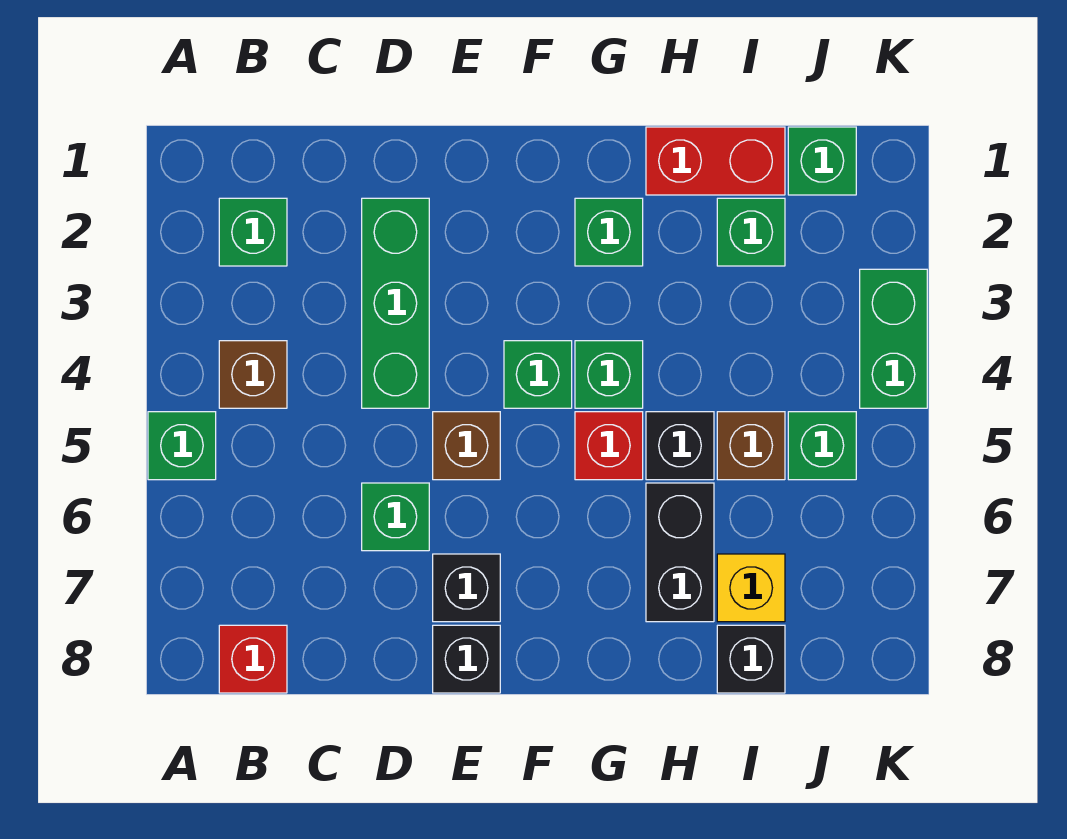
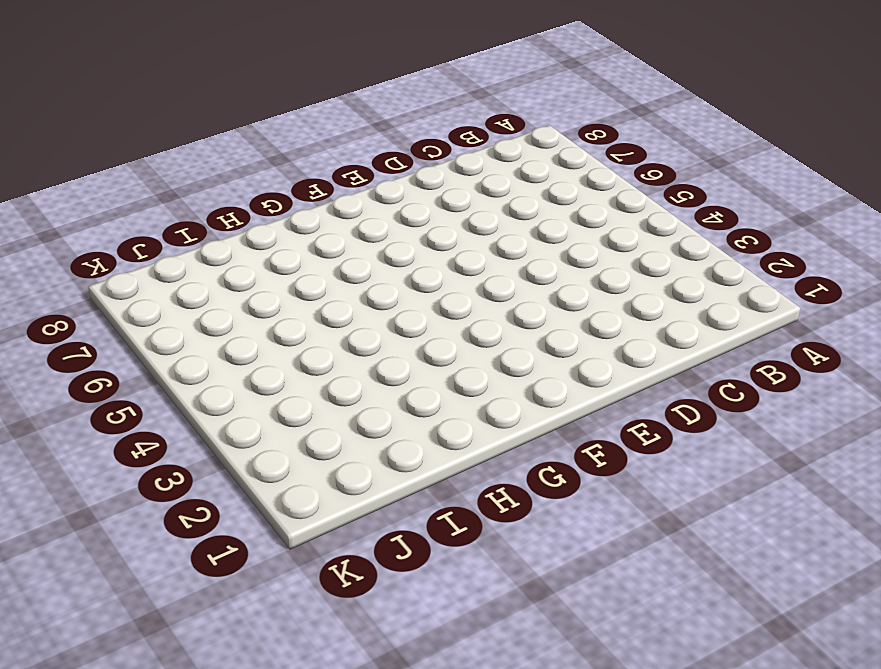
none -> green 1x1 brick [148,412,216,480]
none -> green 1x1 brick [219,198,287,266]
none -> brown 1x1 brick [219,341,287,408]

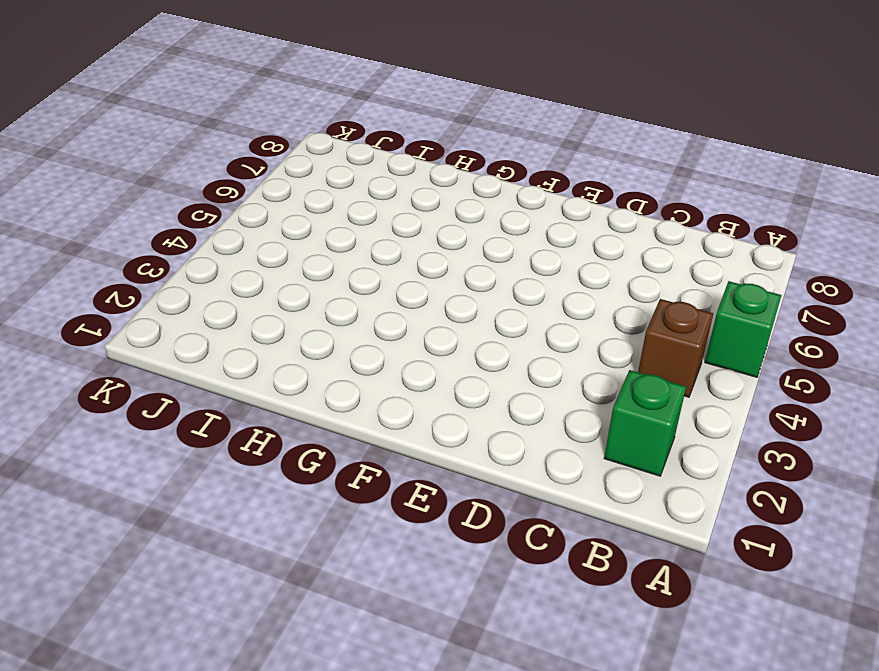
none -> red 1x1 brick [219,625,287,693]
none -> green 1x3 brick [362,198,429,408]
none -> green 1x1 brick [362,483,429,551]

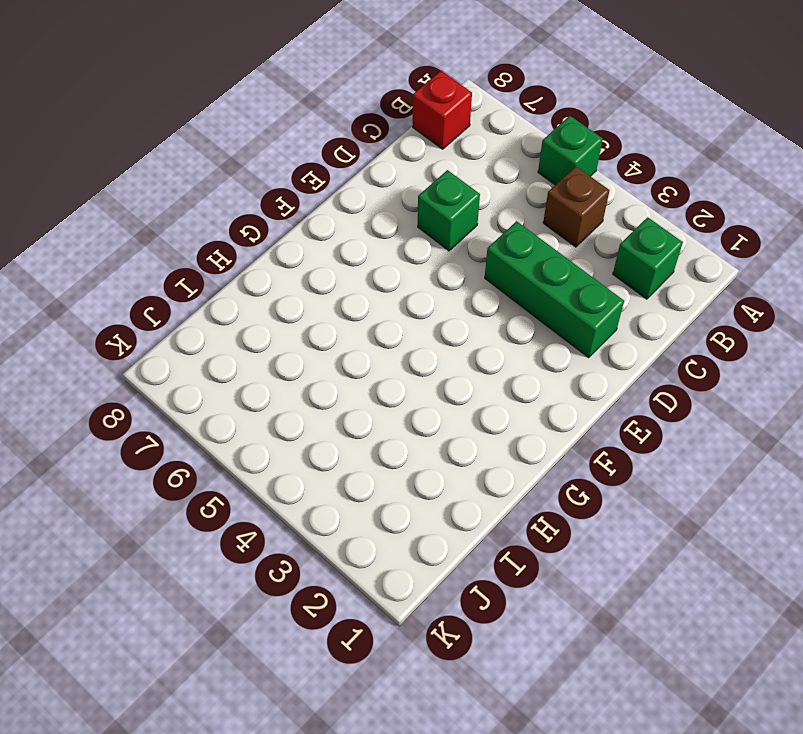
none -> brown 1x1 brick [433,412,500,480]
none -> black 1x1 brick [433,554,500,622]
none -> black 1x1 brick [433,625,500,693]

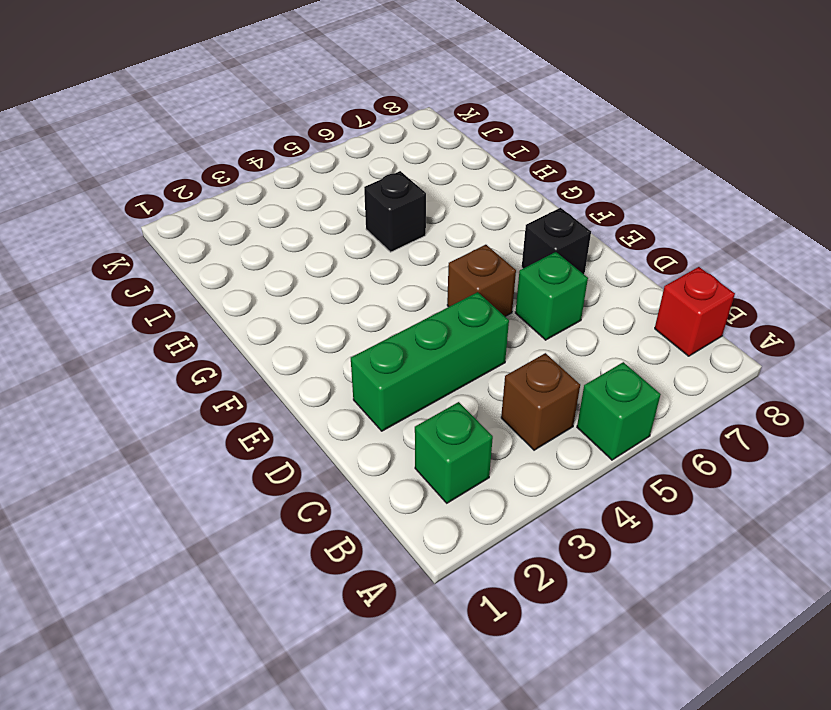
none -> black 1x1 brick [433,625,500,693]
none -> green 1x1 brick [504,341,572,408]
none -> green 1x1 brick [575,198,643,266]

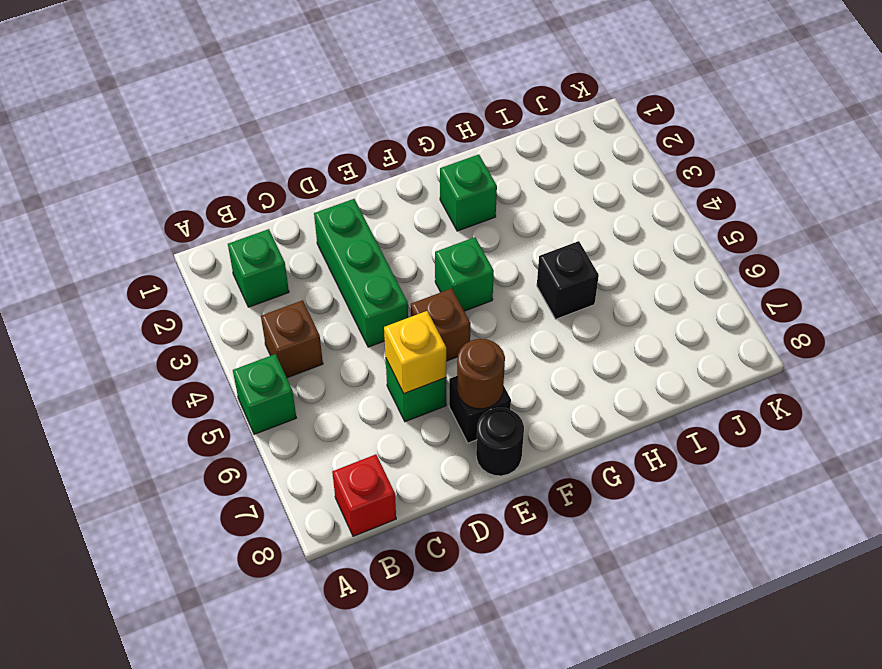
yellow 1x1 brick [384,311,446,394] -> yellow 1x1 brick moved to [717,554,785,622]
brown 1x1 round brick [457,339,505,409] -> none
black 1x1 round brick [476,408,524,476] -> black 1x1 brick [433,625,500,693]
none -> green 1x1 brick [575,341,643,408]
none -> red 1x1 brick [575,412,643,480]
none -> red 1x2 brick [646,127,785,195]

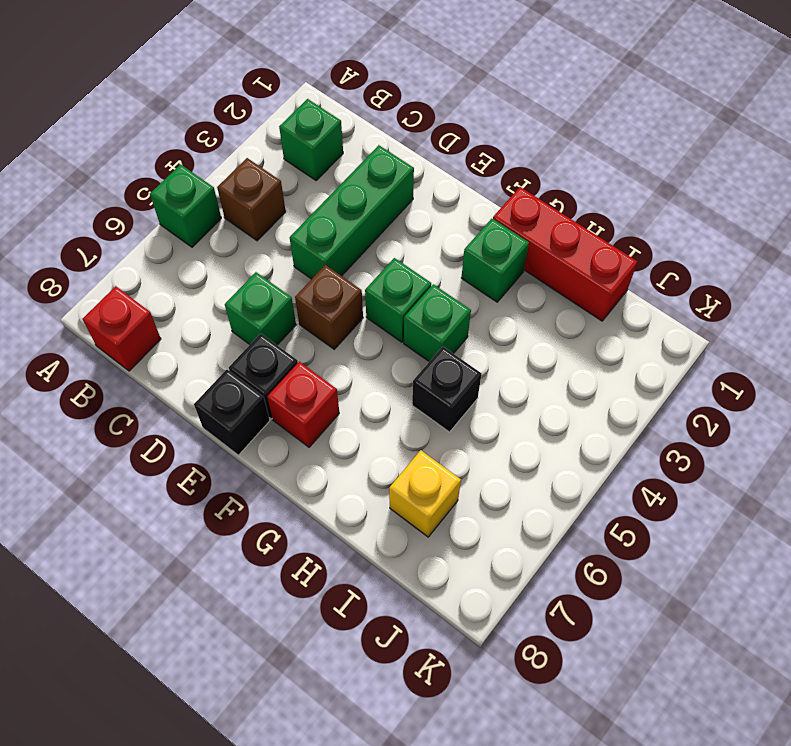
red 1x1 brick [267,362,339,447] -> red 1x1 brick moved to [575,412,643,480]
red 1x3 brick [493,187,637,321] -> red 1x2 brick [646,127,785,195]
none -> black 1x2 brick [646,483,714,622]
none -> green 1x1 brick [717,198,785,266]
none -> brown 1x1 brick [717,412,785,480]

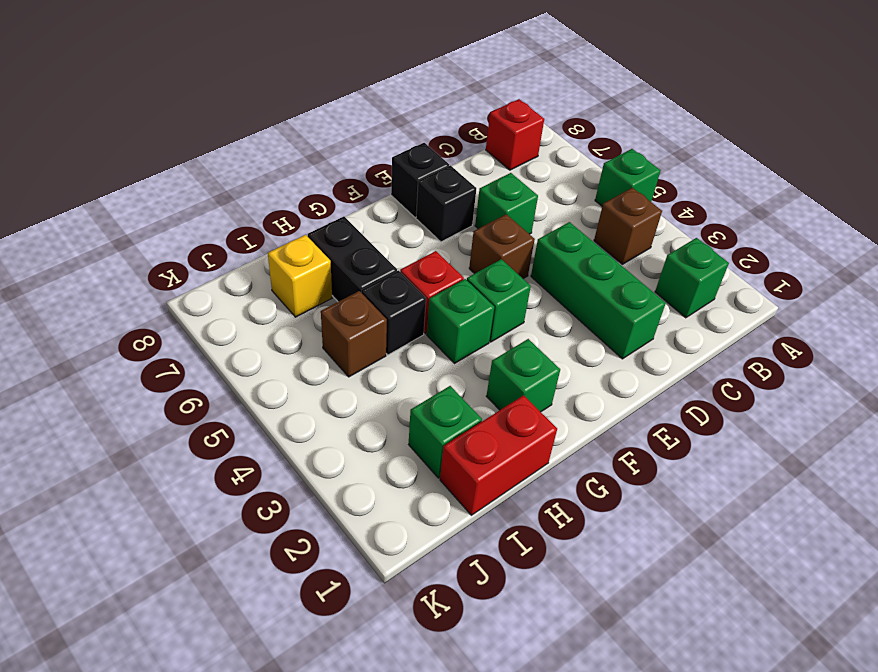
none -> black 1x1 brick [717,625,785,693]
none -> green 1x1 brick [788,127,856,195]
none -> green 1x1 brick [788,412,856,480]

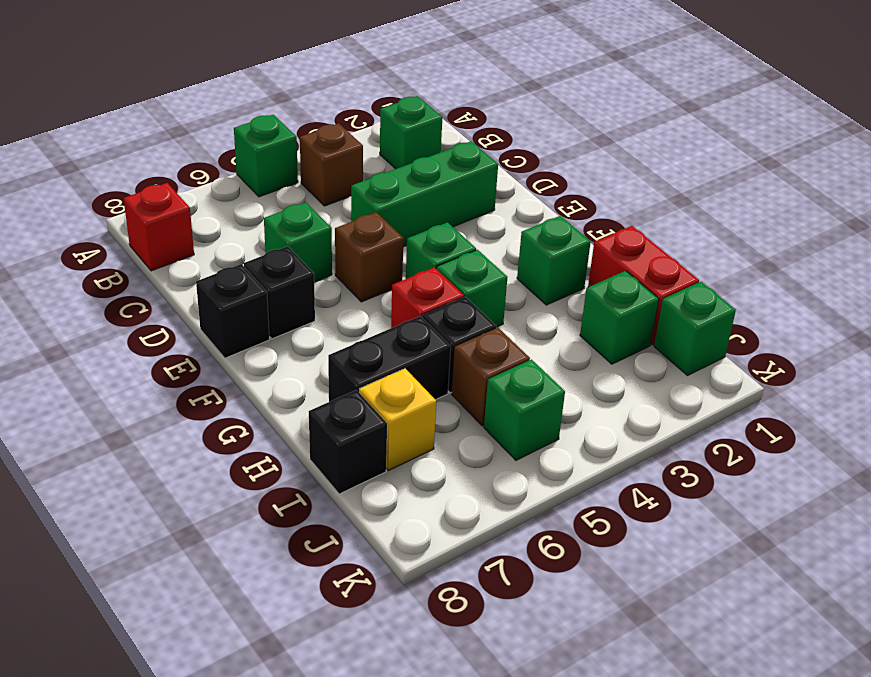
none -> green 1x2 brick [860,269,927,408]

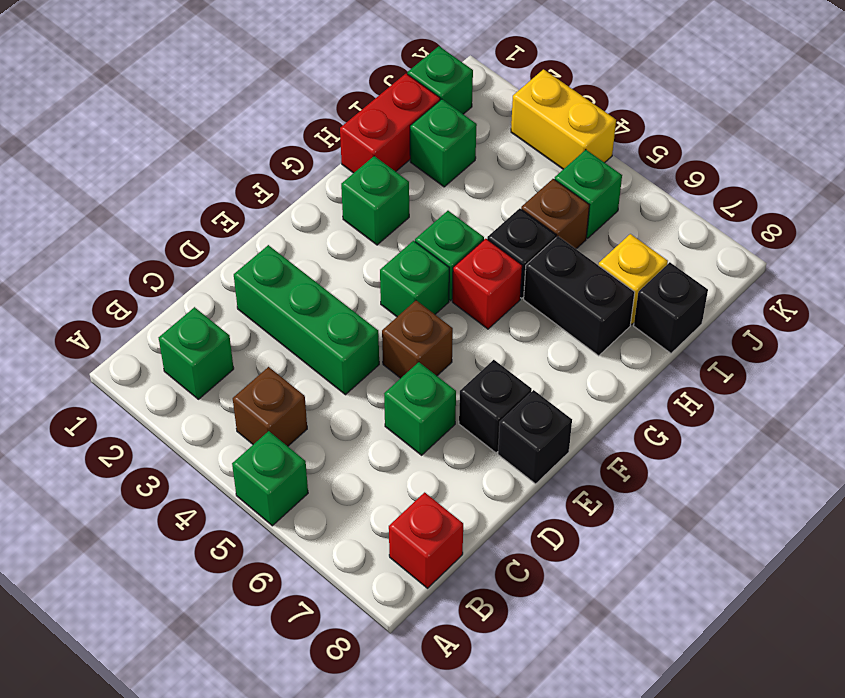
yellow 1x2 brick [511,69,616,169] -> green 1x2 brick [860,269,927,408]

